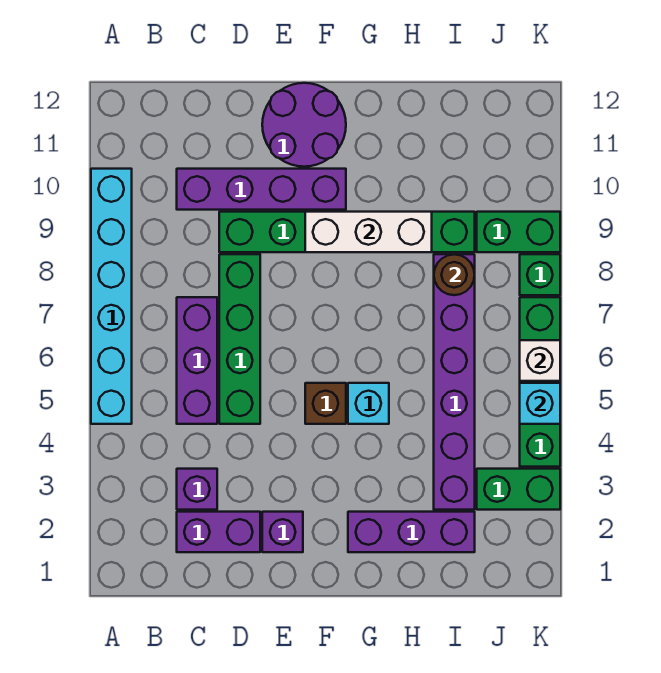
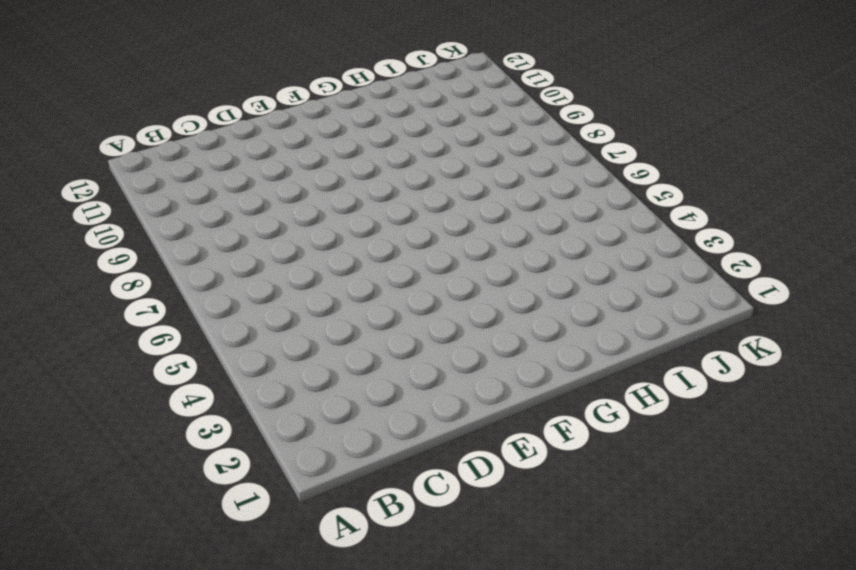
none -> cyan 1x6 brick [91,169,132,424]
none -> purple 1x2 brick [177,512,260,552]
none -> purple 1x1 brick [177,469,217,510]

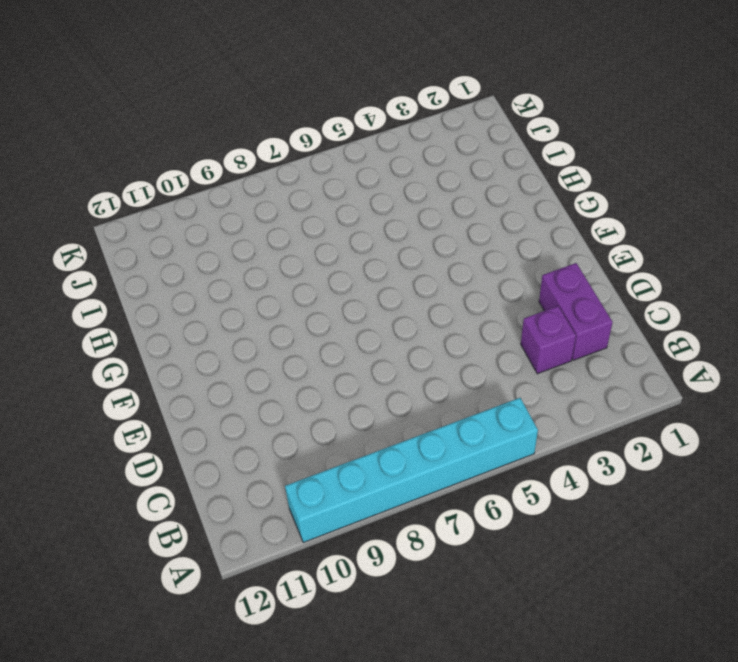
none -> purple 1x3 brick [177,297,217,424]
none -> purple 1x4 brick [177,169,346,210]
none -> green 1x4 brick [219,254,260,424]

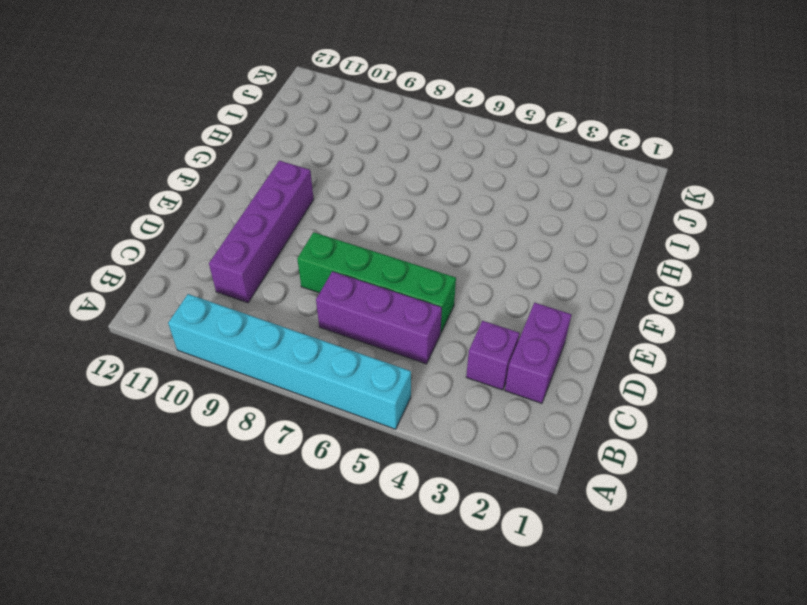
none -> green 1x6 brick [219,212,475,252]
none -> purple 1x1 brick [262,512,303,552]
none -> purple 2x2 round brick [262,83,346,167]

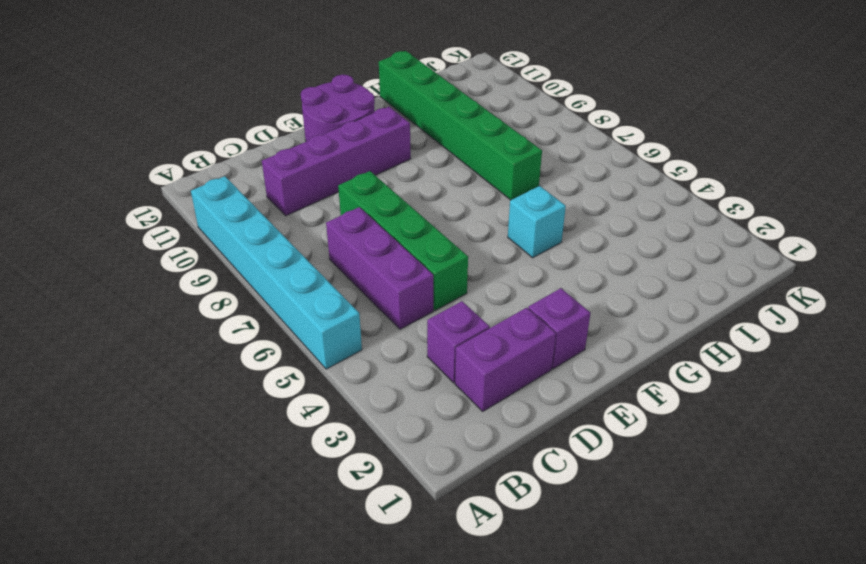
green 1x6 brick [379,51,542,200] -> green 1x6 brick turned to [219,212,475,252]
none -> brown 1x1 brick [305,383,346,424]
none -> purple 1x3 brick [348,512,475,552]
none -> purple 1x6 brick [434,254,475,510]

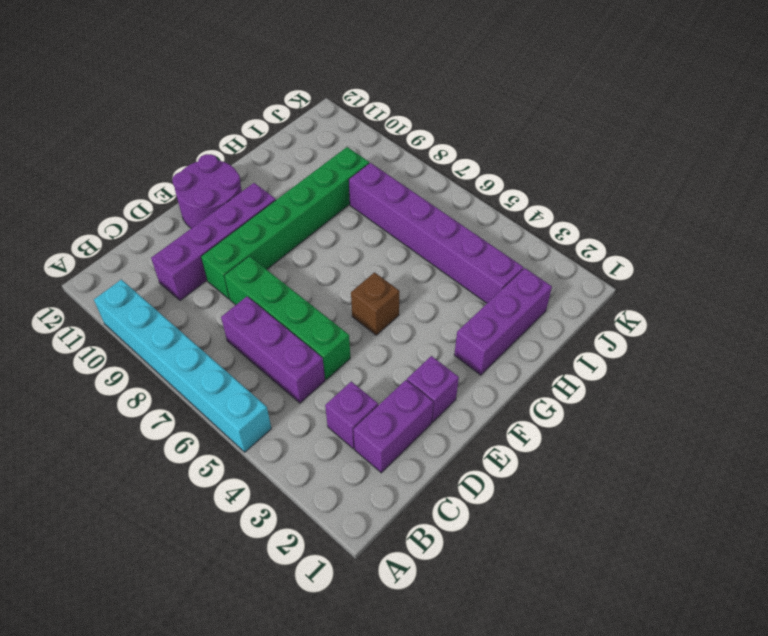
none -> cyan 1x1 brick [348,383,389,424]
none -> green 1x2 brick [477,469,560,510]
none -> green 1x2 brick [477,212,560,252]

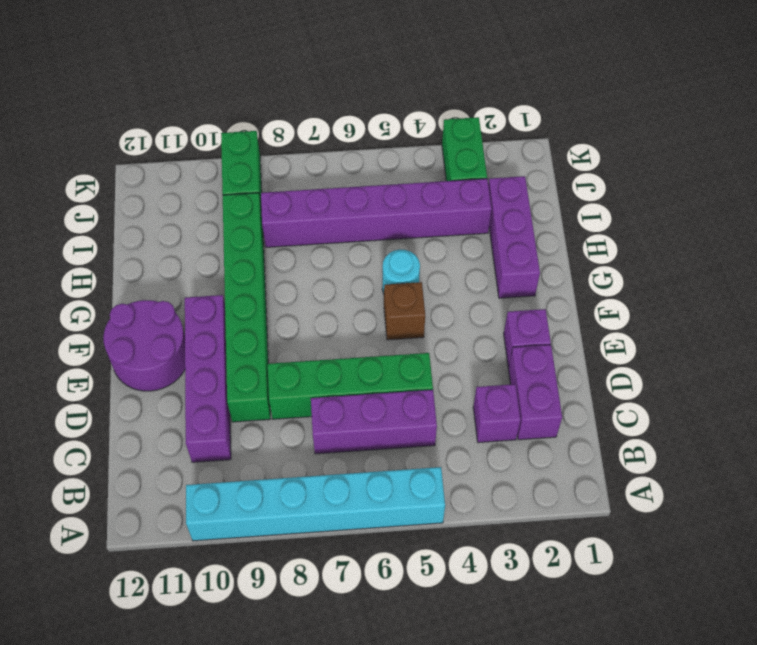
cyan 1x1 round brick [382,250,420,294] -> cyan 1x1 brick [348,383,389,424]
none -> green 1x4 brick [520,297,560,467]
none -> green 1x1 brick [520,254,560,295]
none -> white 1x3 brick [305,212,432,252]

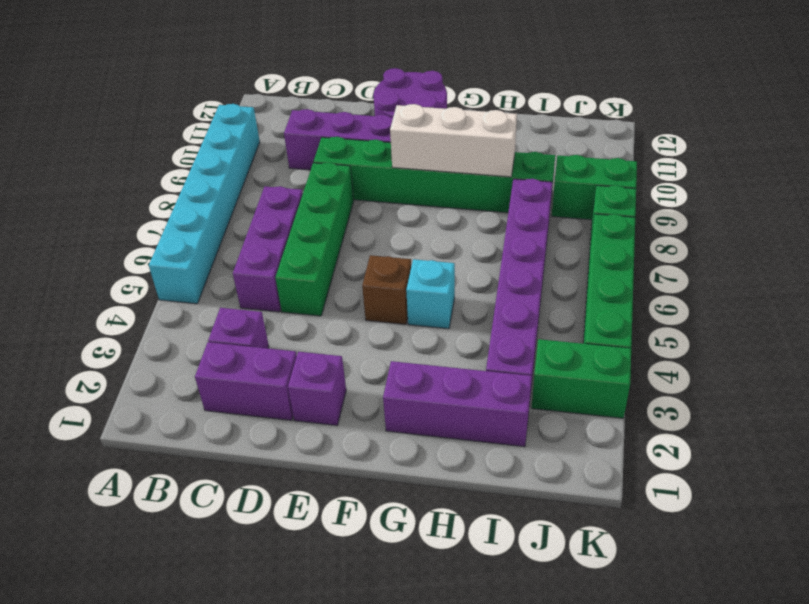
none -> brown 1x1 round brick [434,254,475,295]
none -> cyan 1x1 brick [520,383,560,424]
none -> white 1x1 brick [520,340,560,381]

